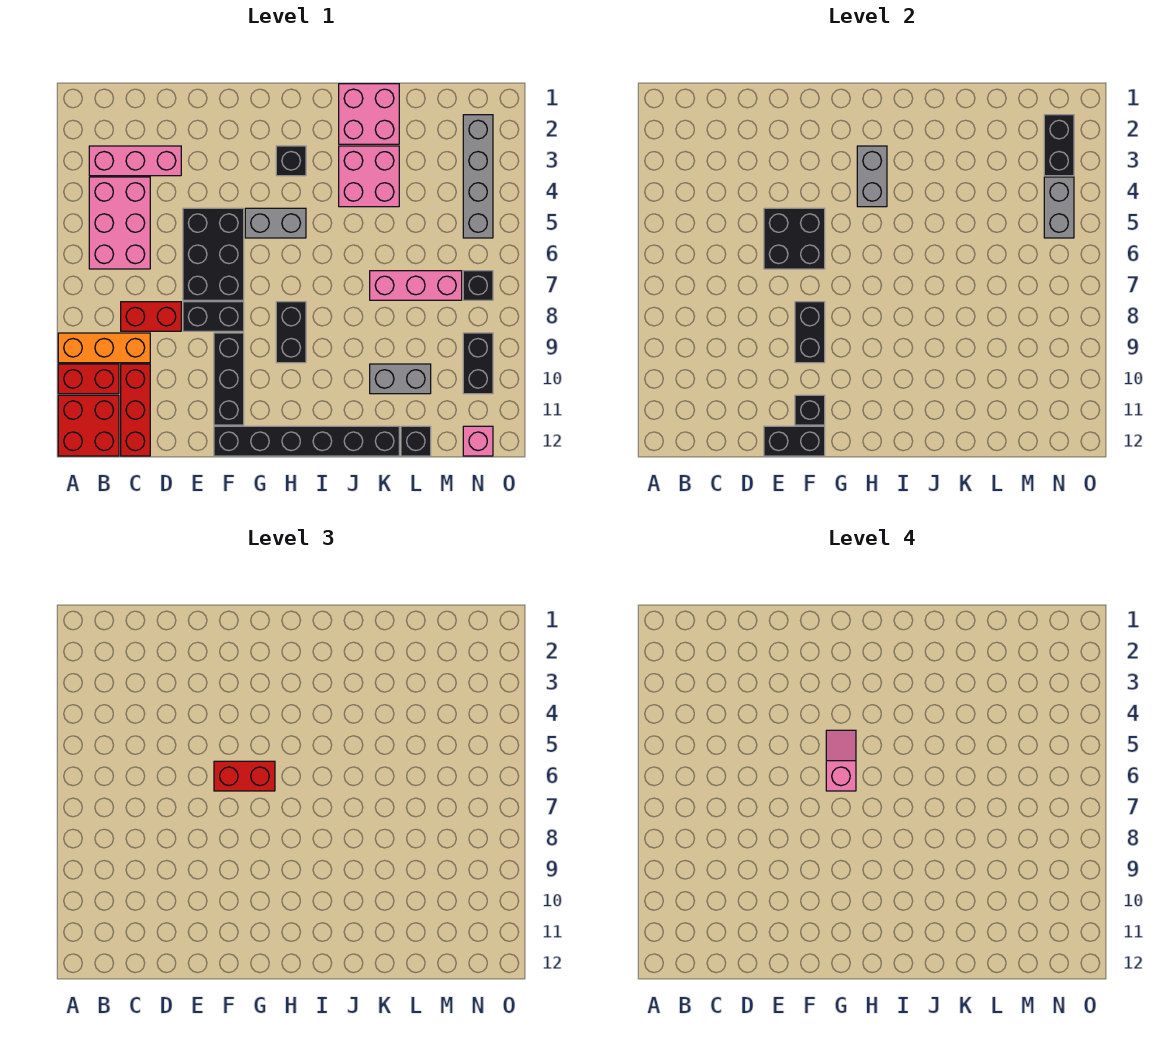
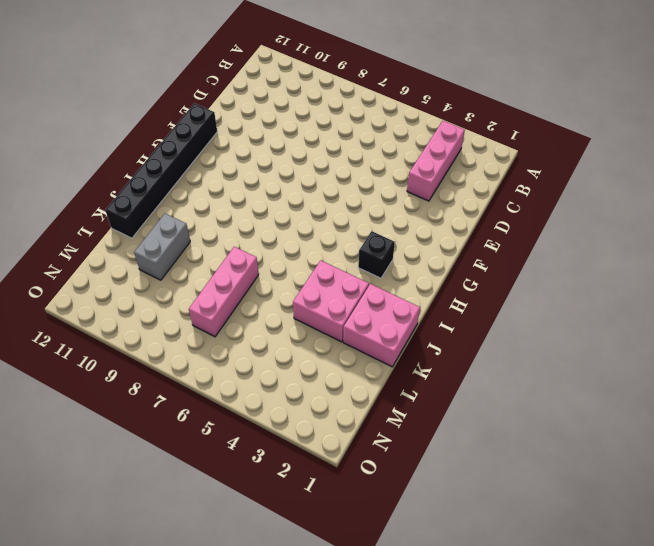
none -> orange 1x3 brick [58,333,150,363]
none -> red 1x2 brick [58,364,119,394]
none -> red 2x2 brick [58,395,119,456]
none -> pink 2x3 brick [89,177,150,269]

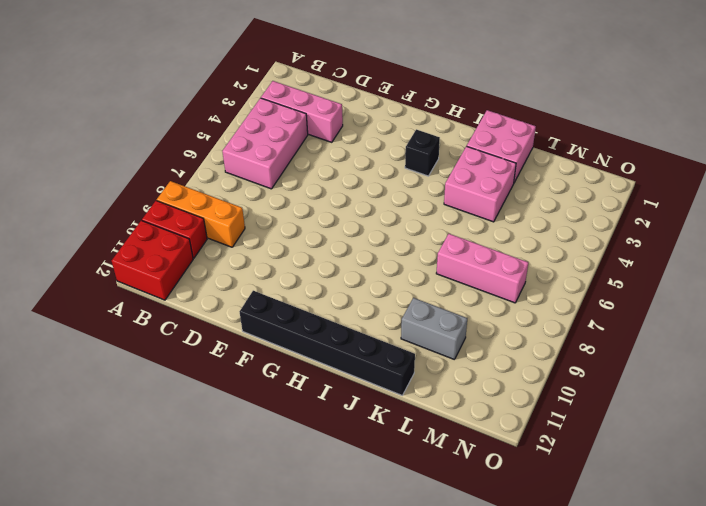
none -> red 1x2 brick [121,302,181,331]
none -> red 1x3 brick [121,364,150,456]
none -> black 2x3 brick [183,208,244,300]
none -> black 1x2 brick [183,302,244,331]

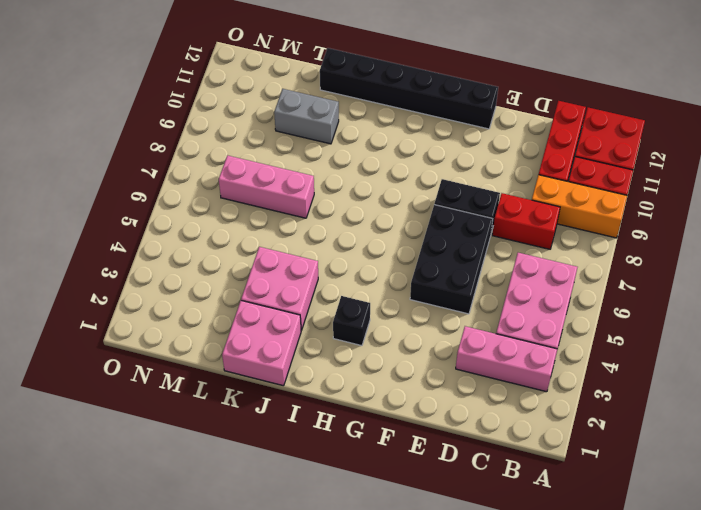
none -> black 1x3 brick [214,333,244,425]
none -> grey 1x2 brick [245,208,306,238]
none -> black 1x2 brick [276,302,306,363]
none -> black 1x1 brick [401,426,431,456]

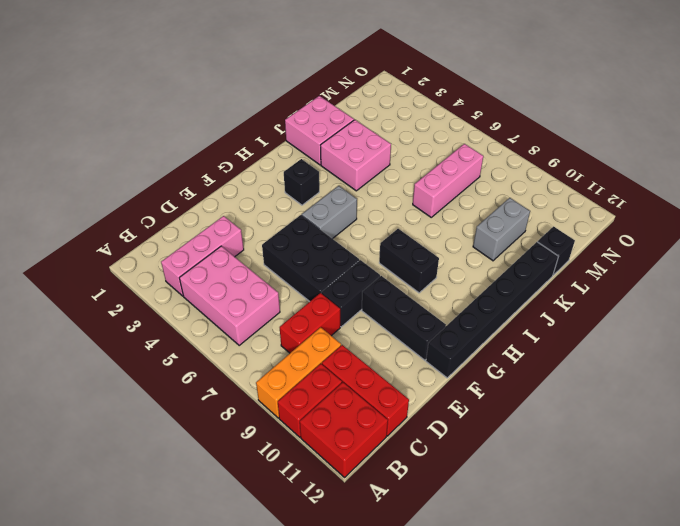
none -> grey 1x4 brick [463,115,493,238]
none -> black 1x1 brick [463,271,493,300]
none -> black 1x2 brick [463,333,493,394]
none -> pink 1x1 brick [463,426,493,456]

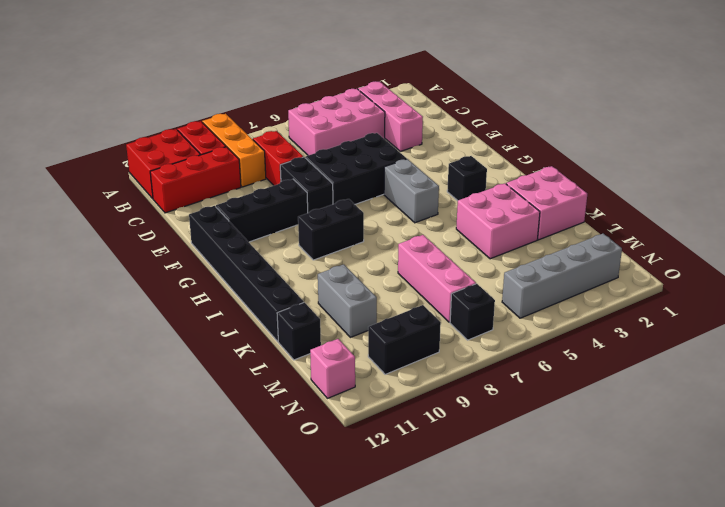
none -> black 2x2 brick [764,208,825,269]
none -> black 1x2 brick [764,426,825,456]
none -> black 1x2 brick [795,302,825,363]
none -> black 1x1 brick [795,395,825,425]

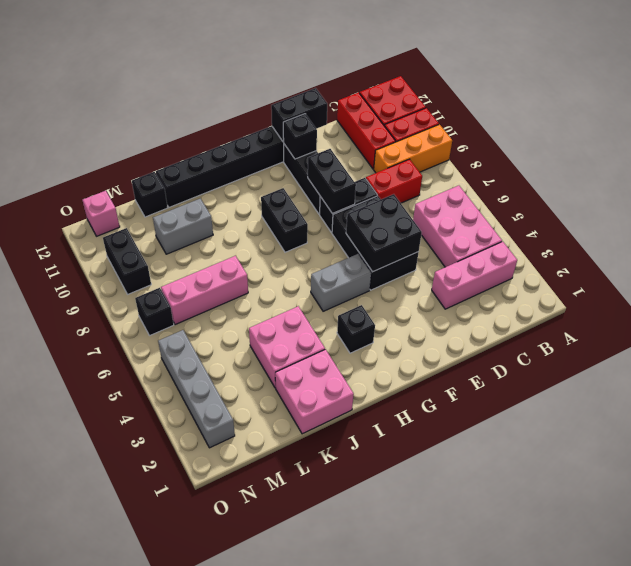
none -> grey 1x2 brick [857,146,887,207]
none -> black 1x2 brick [1044,115,1074,176]
none -> grey 1x2 brick [1044,177,1074,238]
none -> red 1x2 brick [214,761,275,791]

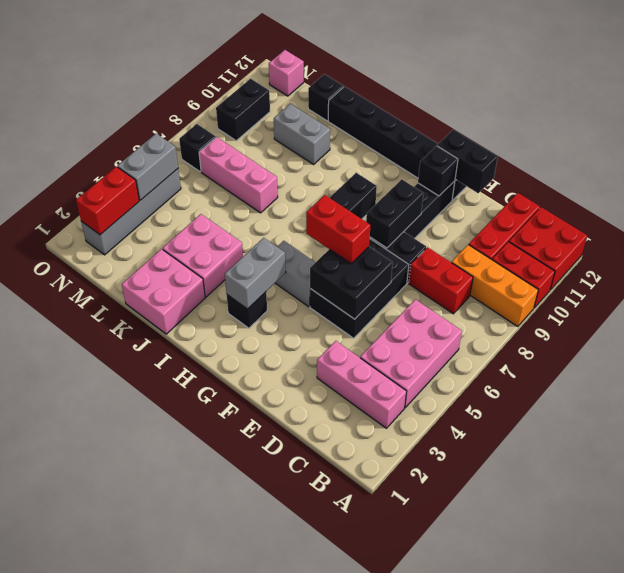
red 1x2 brick [76,167,139,235] -> black 1x2 brick [1044,115,1074,176]
none -> pink 1x2 slope [826,730,856,791]

